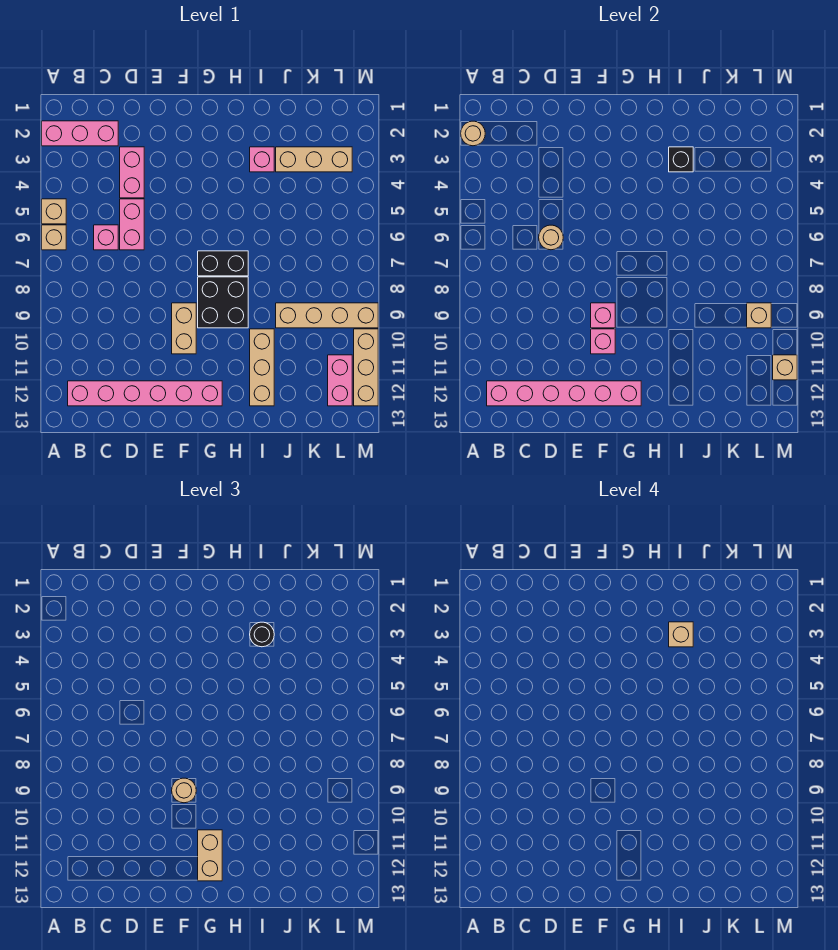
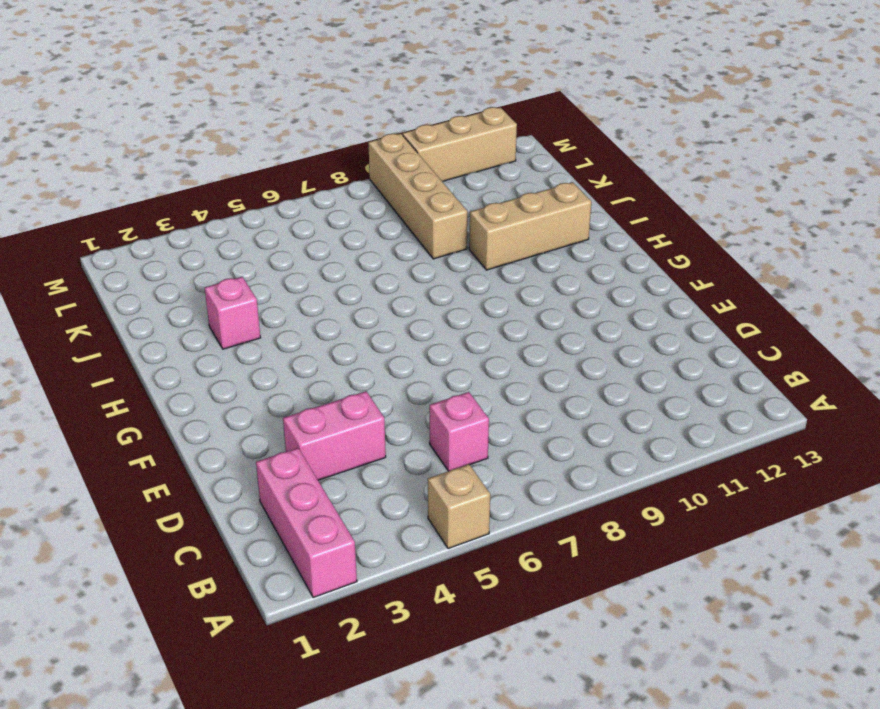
none -> tan 1x1 brick [42,225,66,250]
none -> pink 1x6 brick [68,381,222,406]
none -> pink 1x2 brick [120,199,144,250]

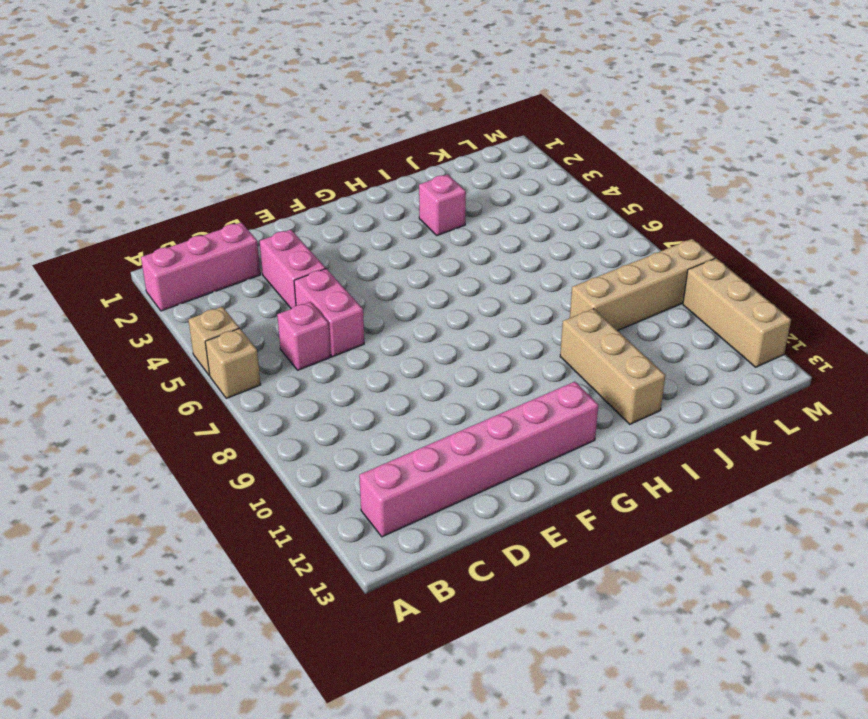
none -> tan 1x2 brick [172,303,196,354]
none -> black 1x2 brick [198,251,248,276]
none -> black 2x2 brick [198,277,248,328]

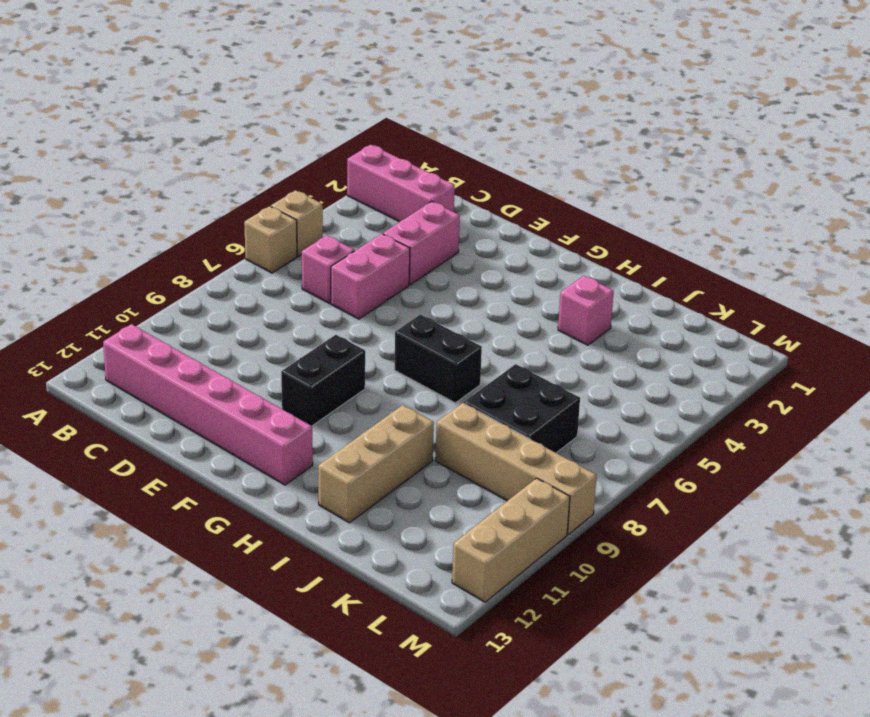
black 1x2 brick [281,335,365,426] -> tan 1x2 brick [172,303,196,354]
black 2x2 brick [464,364,580,453] -> black 2x2 brick moved to [198,277,248,328]
none -> tan 1x3 brick [276,147,352,172]
none -> pink 1x2 brick [328,355,352,406]
none -> tan 1x1 round brick [461,121,485,146]

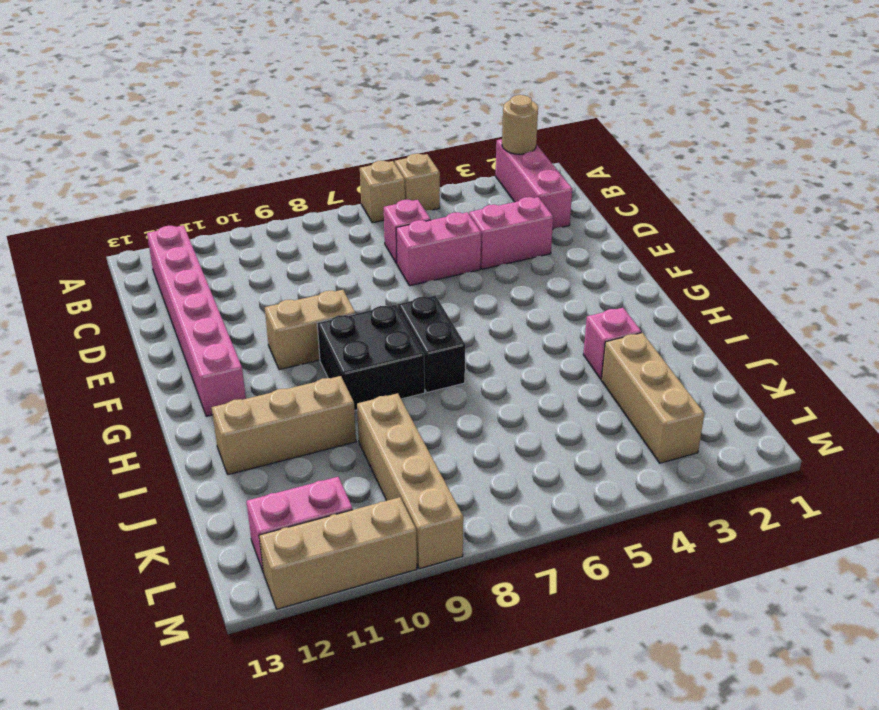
none -> pink 1x6 brick [487,381,641,406]
none -> tan 1x1 round brick [539,225,563,250]
none -> pink 1x1 brick [591,303,615,328]

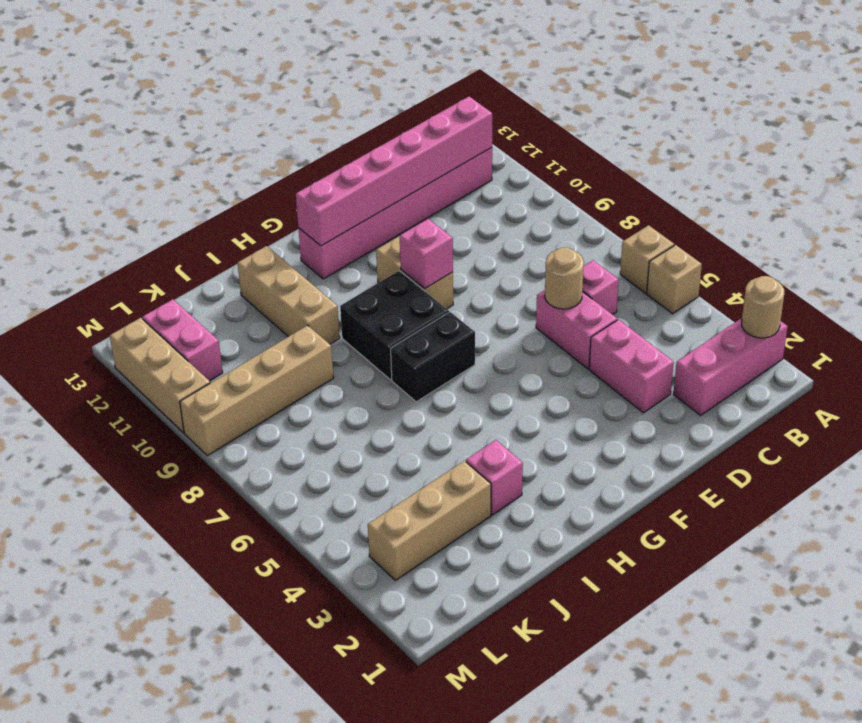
none -> pink 1x1 brick [591,329,615,354]
none -> black 1x1 brick [669,147,693,172]
none -> tan 1x1 brick [747,303,771,328]

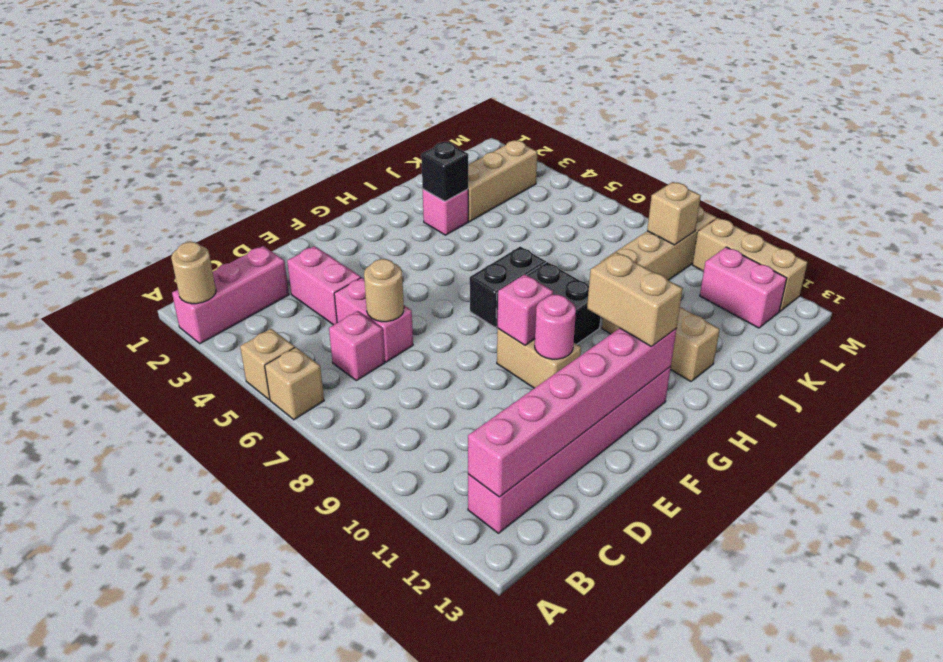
pink 1x1 round brick [535,295,576,359] -> pink 1x1 brick [591,329,615,354]
none -> tan 1x1 brick [773,355,797,380]
none -> tan 1x1 round brick [172,778,196,803]
none -> black 1x1 round brick [250,622,274,647]

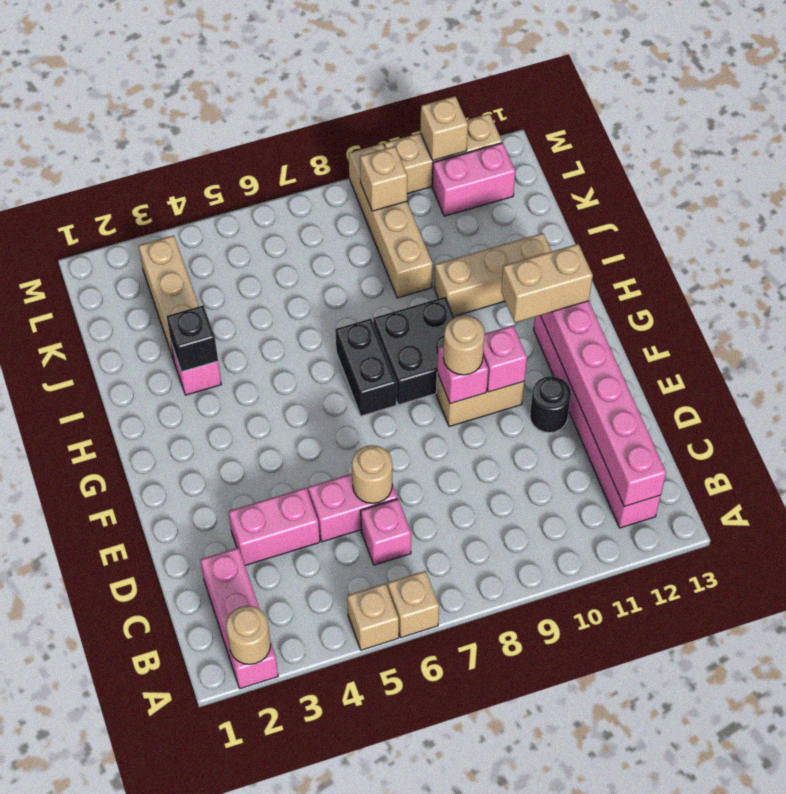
black 1x1 round brick [530,376,571,433] -> black 1x1 round brick moved to [250,622,274,647]
none -> tan 1x1 brick [669,622,693,647]

